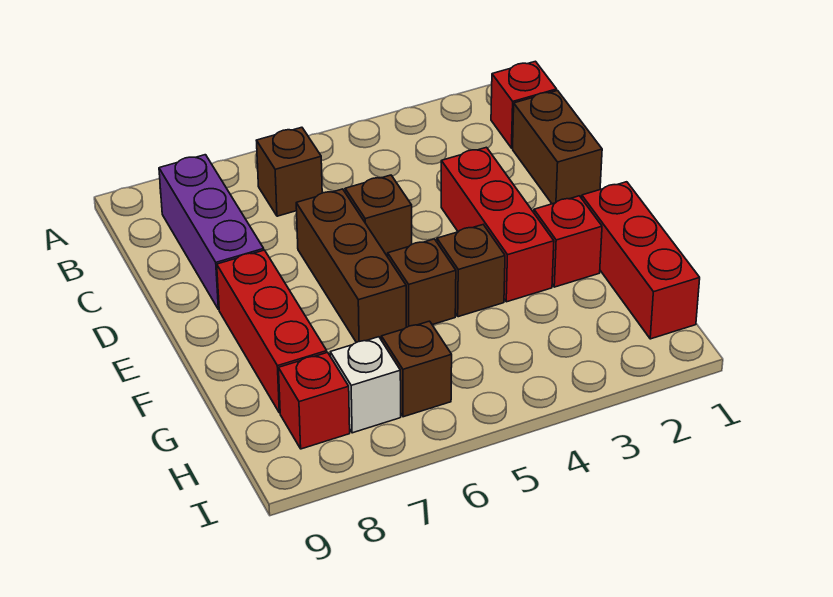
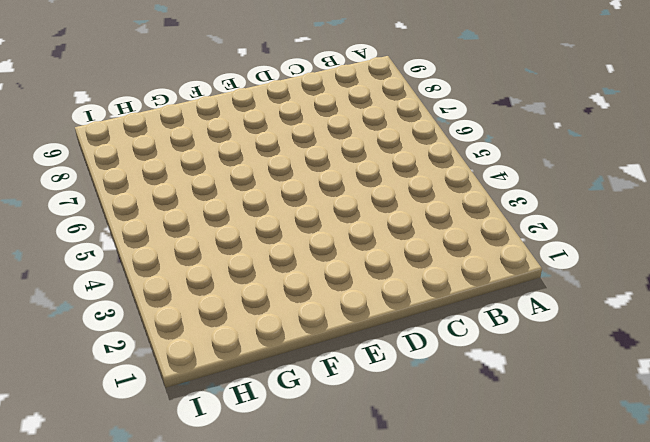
none -> red 1x1 brick [491,61,557,148]
none -> brown 1x1 brick [256,127,322,216]
none -> purple 1x3 brick [159,155,264,310]

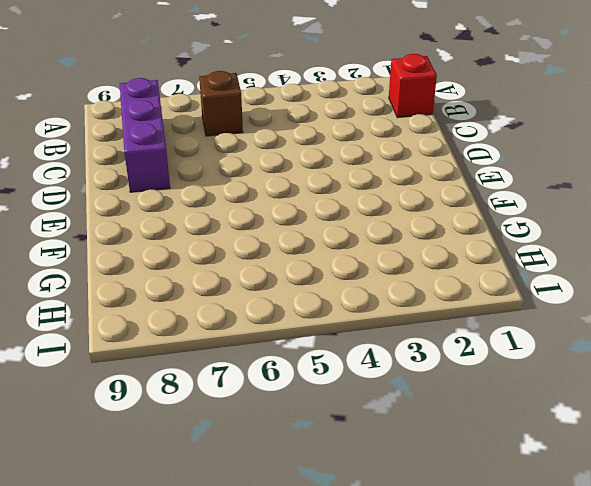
none -> brown 1x2 brick [513,91,602,204]
none -> red 1x3 brick [441,147,554,302]
none -> brown 1x1 brick [345,175,412,257]

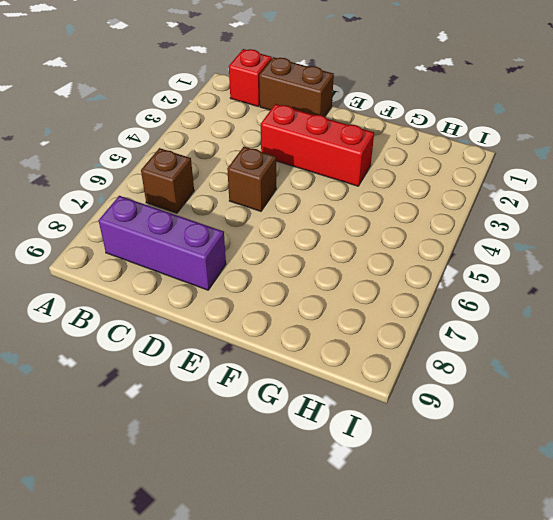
none -> brown 1x3 brick [296,189,406,343]
none -> red 1x3 brick [217,250,327,413]
none -> red 1x3 brick [582,182,700,339]

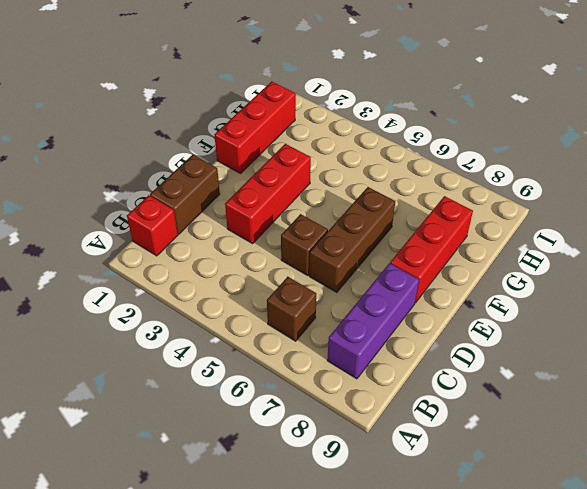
none -> red 1x1 brick [534,196,602,287]
none -> brown 1x1 brick [437,225,505,317]
none -> brown 1x1 brick [388,239,456,327]

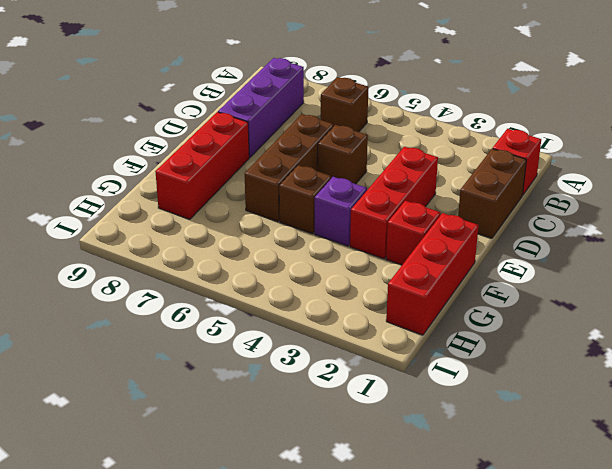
purple 1x1 brick [315,177,367,246] -> brown 1x1 brick [437,225,505,317]
none -> brown 1x1 brick [381,321,452,417]
none -> white 1x1 brick [330,337,401,433]
none -> red 1x1 brick [279,352,350,449]

